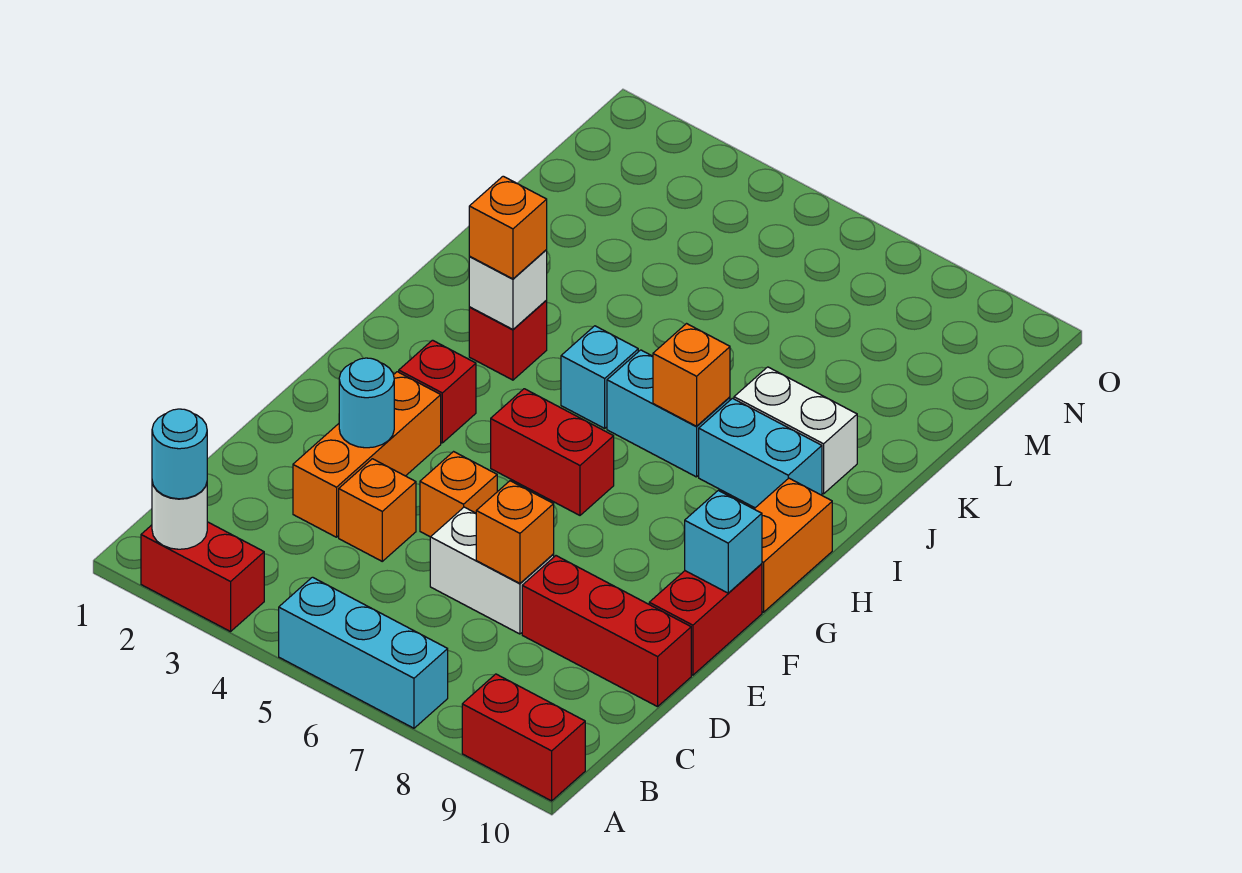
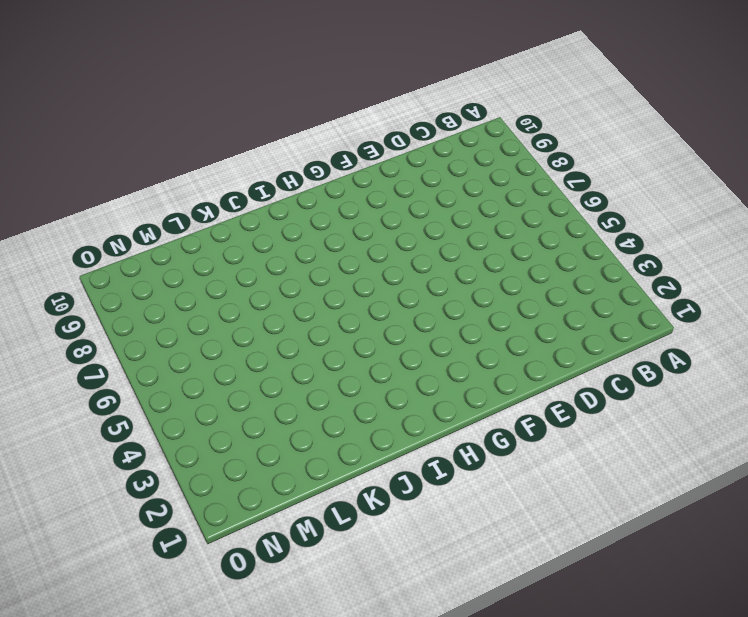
none -> red 1x2 brick [141,522,264,632]
none -> cyan 1x3 brick [279,577,448,728]
none -> red 1x2 brick [462,674,585,801]

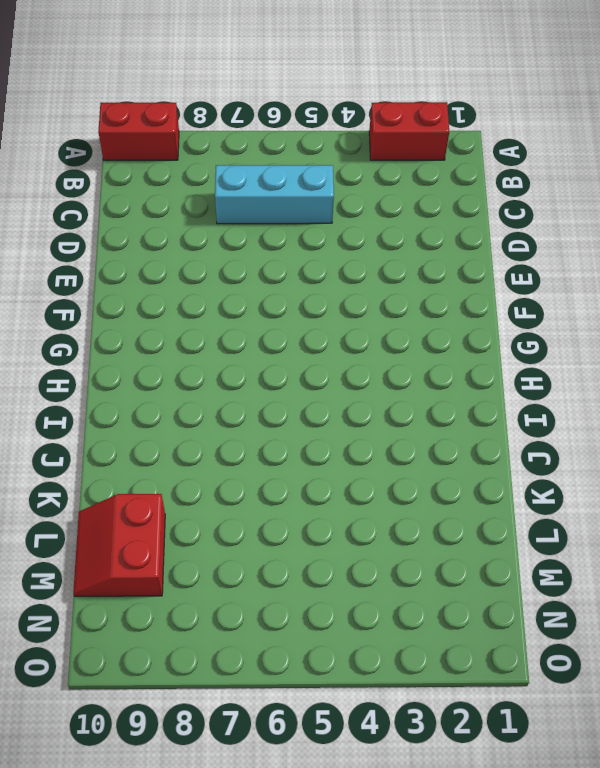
cyan 1x3 brick [215,165,334,224] -> cyan 1x3 brick moved to [279,577,448,728]
red 2x2 slope [73,494,165,596] -> none
none -> orange 1x3 brick [293,372,441,537]
none -> orange 1x1 brick [339,459,416,561]
none -> white 1x2 brick [430,507,554,634]

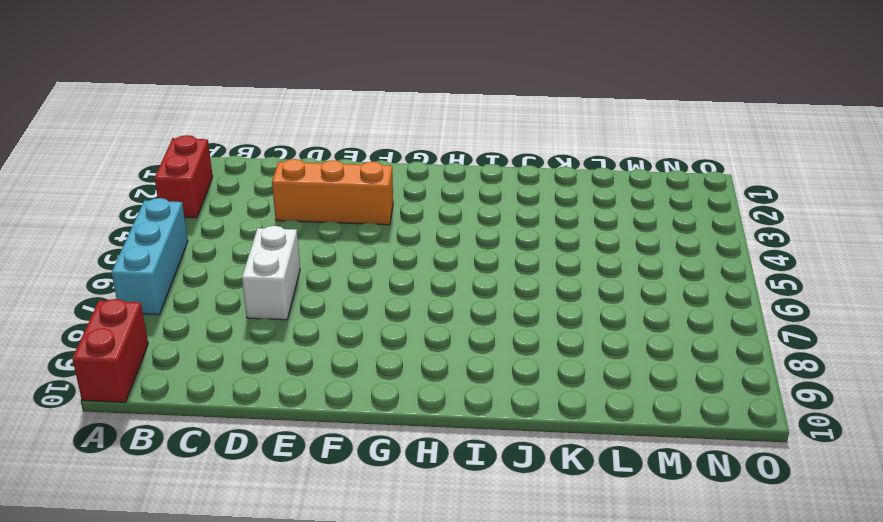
none -> orange 1x1 brick [339,459,416,561]
none -> red 1x3 brick [522,556,691,707]
none -> orange 1x1 brick [420,452,497,537]

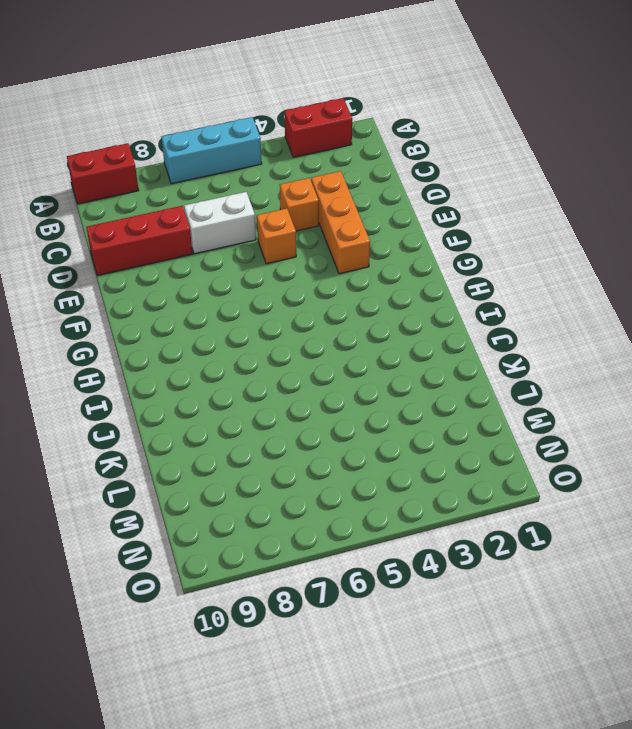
none -> red 1x2 brick [649,564,762,675]
none -> red 1x1 brick [399,340,476,443]
none -> red 1x2 brick [491,389,614,515]

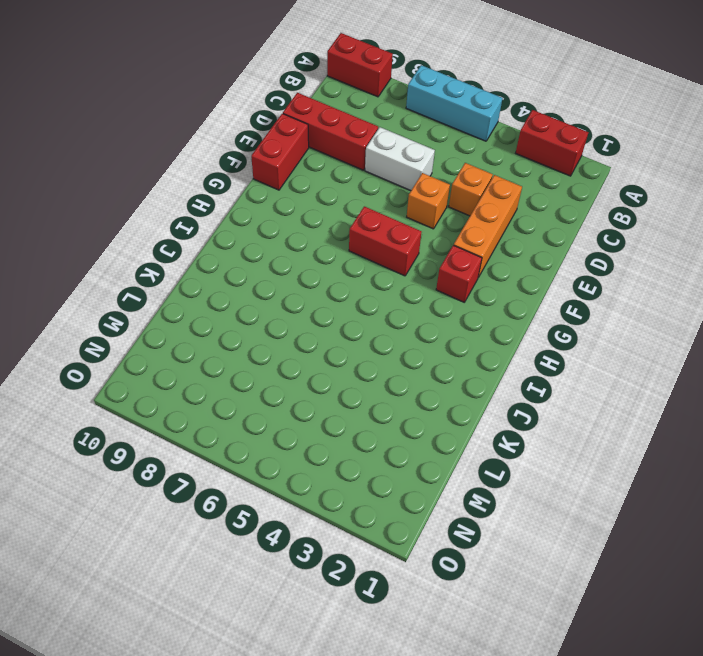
none -> orange 1x2 brick [755,478,832,612]
none -> red 1x1 brick [469,301,547,380]
none -> cyan 1x1 brick [561,326,638,428]

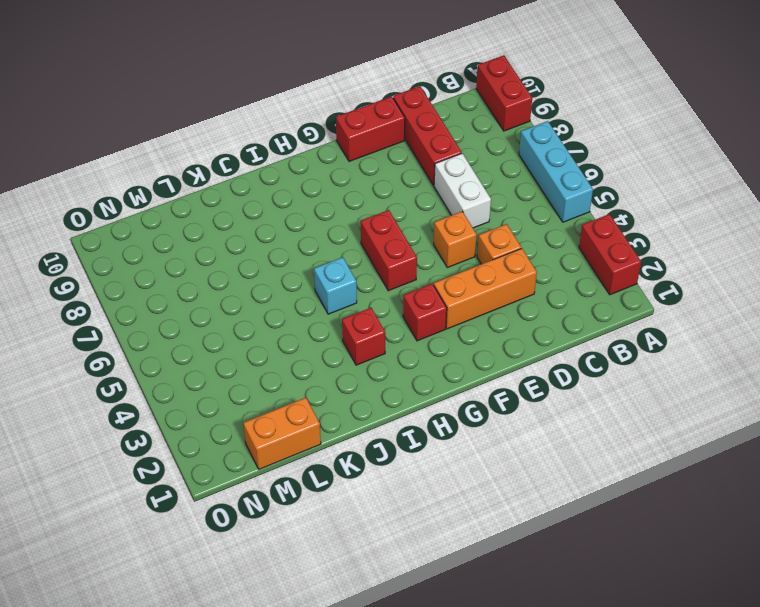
orange 1x2 brick [243,398,321,469] -> orange 1x2 brick moved to [755,478,832,612]
none -> cyan 1x2 brick [607,350,730,477]
none -> cyan 1x2 brick [699,398,822,508]
none -> white 1x2 brick [734,367,857,494]

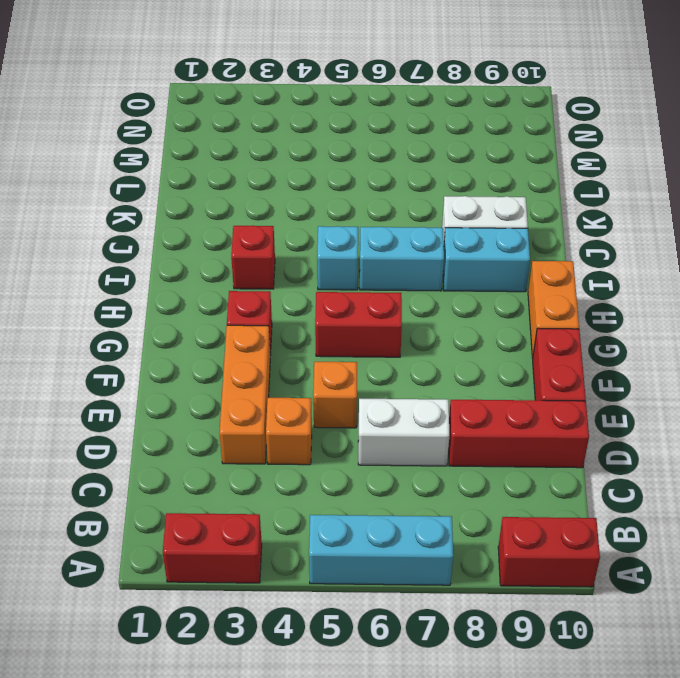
none -> white 1x1 round brick [152,482,207,549]
none -> orange 1x1 brick [476,481,554,583]
none -> cyan 1x1 round brick [339,358,394,448]

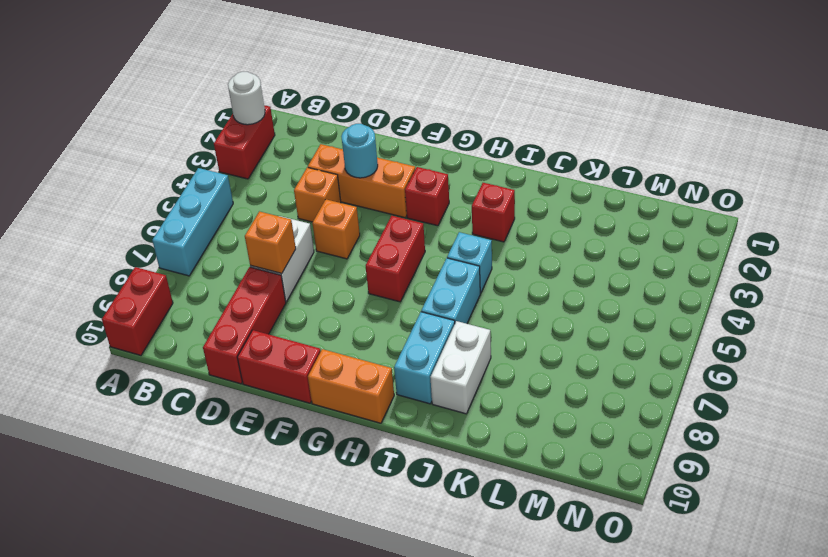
none -> cyan 1x1 brick [685,490,762,593]
none -> white 1x1 brick [469,250,547,329]
none -> orange 1x1 brick [653,324,730,426]

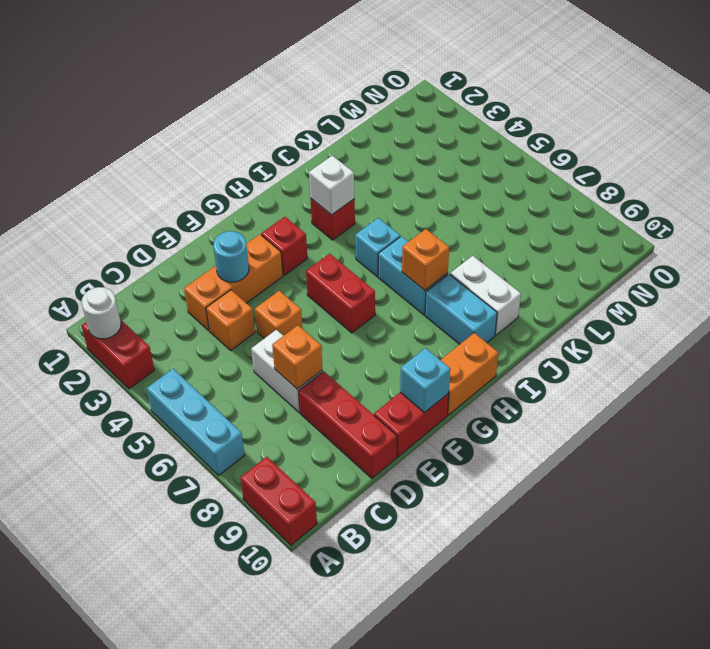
none -> cyan 1x1 round brick [152,409,207,499]
none -> orange 1x1 brick [469,176,547,279]

